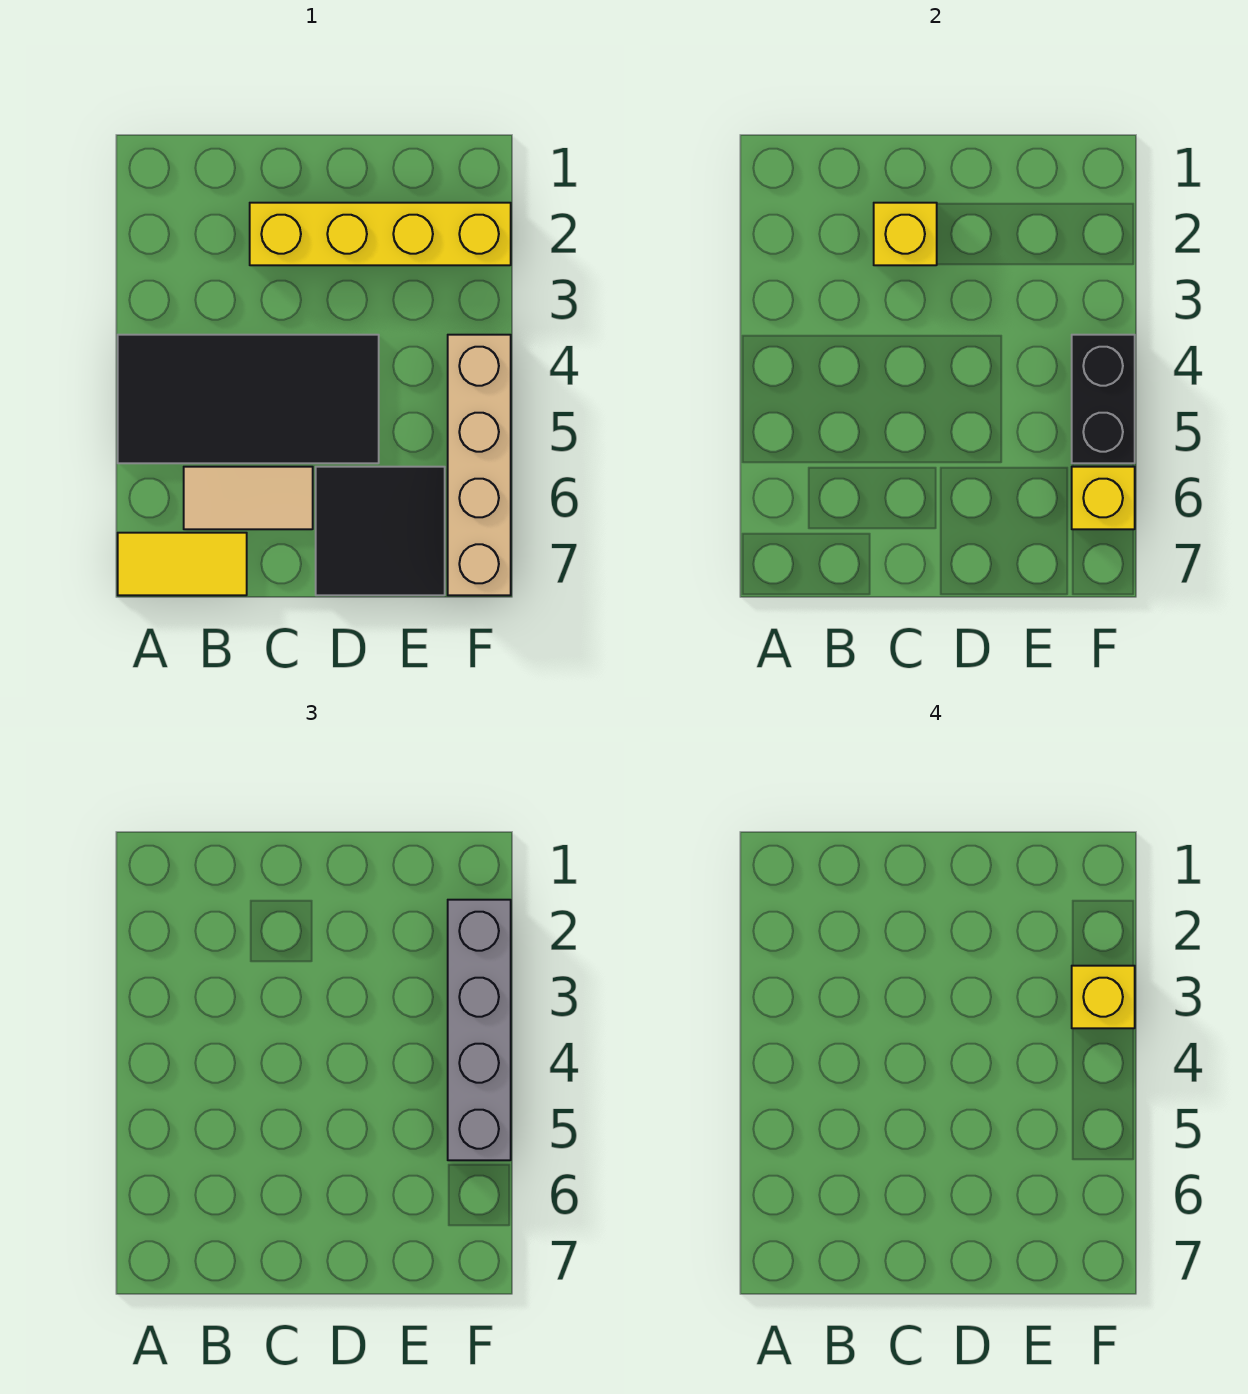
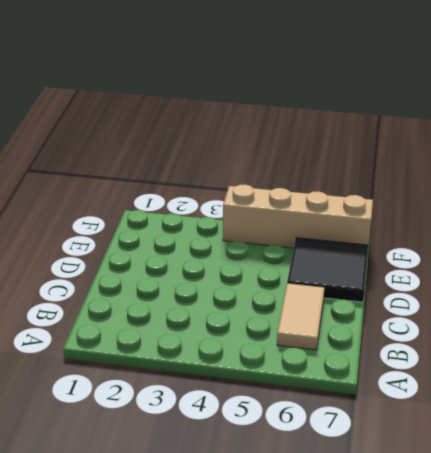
none -> black 2x4 tile [118,335,379,463]
none -> yellow 1x2 tile [118,533,247,595]

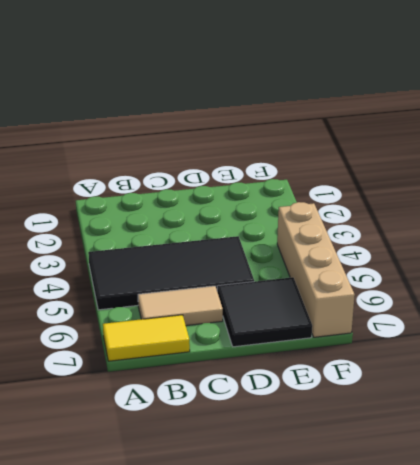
none -> yellow 1x4 brick [250,203,511,265]
none -> yellow 1x1 brick [874,203,937,265]

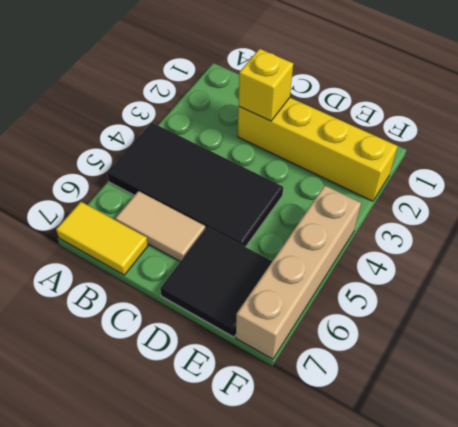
none -> black 1x2 brick [1072,335,1135,463]
none -> yellow 1x1 brick [1072,467,1135,529]

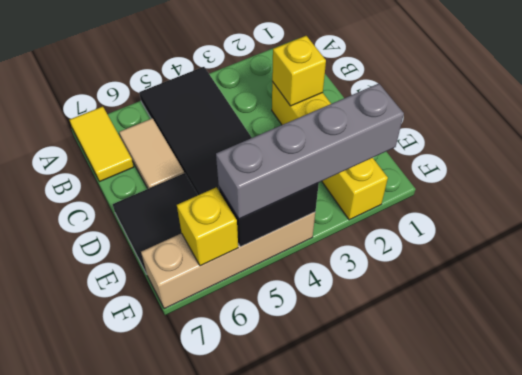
none -> yellow 1x1 brick [1072,966,1135,1028]

